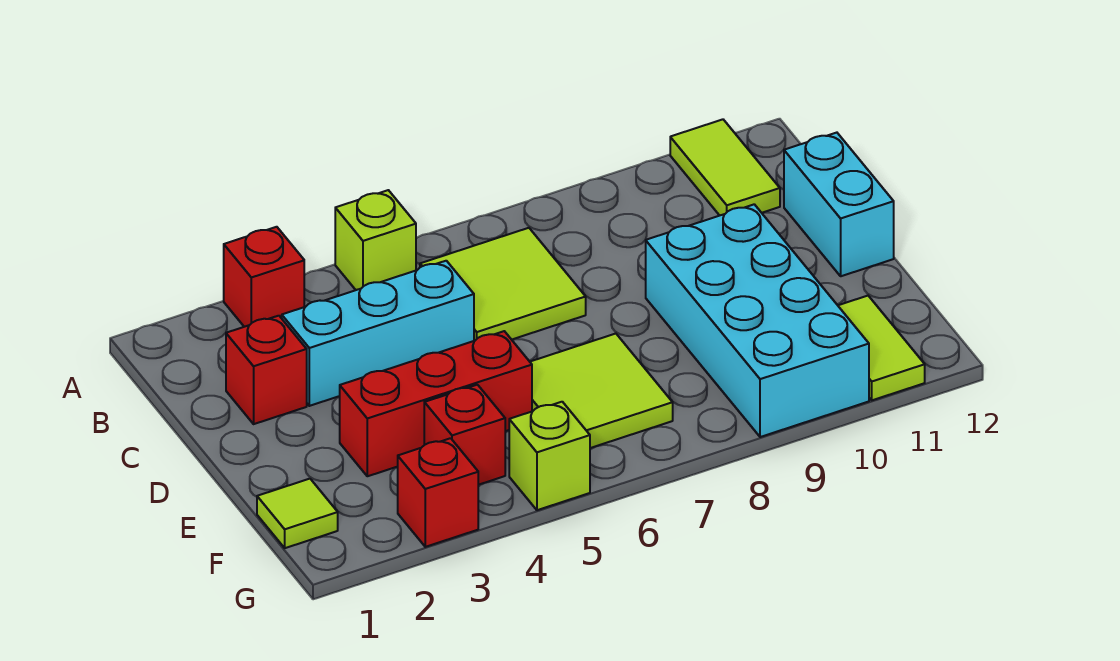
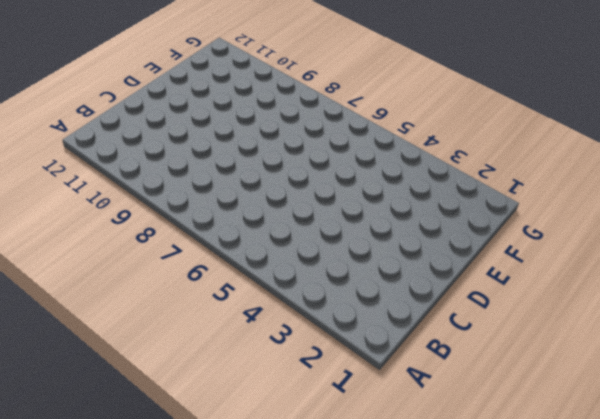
none -> red 1x1 brick [224,227,304,327]
none -> lime 1x1 brick [335,190,416,290]
none -> lime 1x2 tile [670,119,780,216]

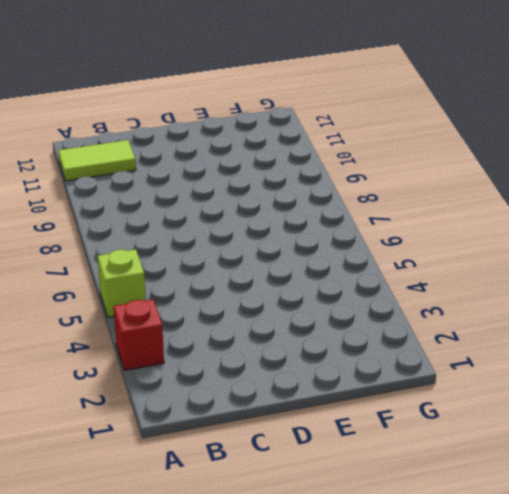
none -> lime 2x2 tile [420,228,586,341]
none -> red 1x1 brick [226,316,307,424]
none -> cyan 1x3 brick [282,261,474,406]

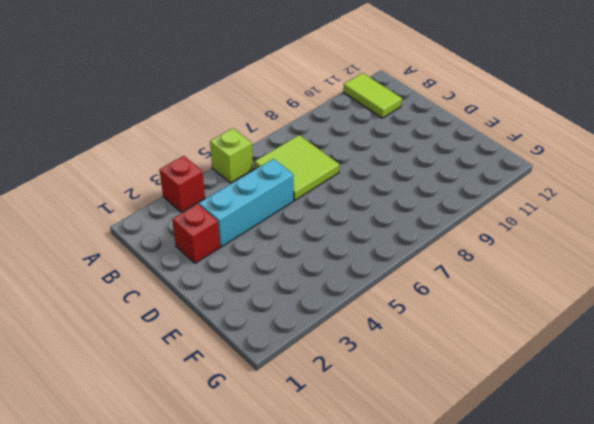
none -> cyan 1x2 brick [784,133,894,276]
none -> cyan 2x4 brick [646,204,869,437]
none -> red 1x3 brick [340,331,532,476]

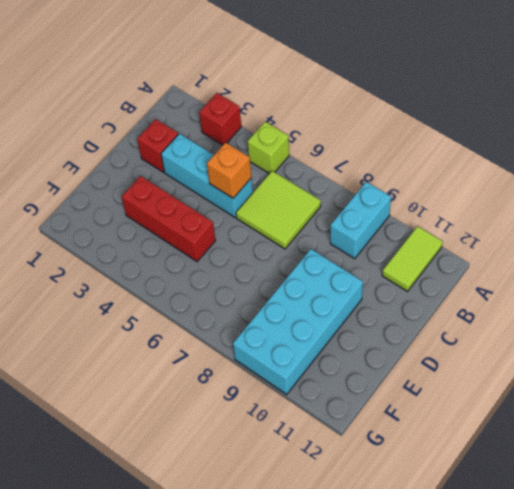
cyan 1x2 brick [330,182,391,259] -> cyan 1x2 brick moved to [784,133,894,276]
orange 1x1 brick [207,143,251,198] -> none
none -> lime 2x2 tile [530,334,673,448]
none -> lime 1x1 tile [257,479,338,548]
none -> red 1x1 brick [424,385,505,485]

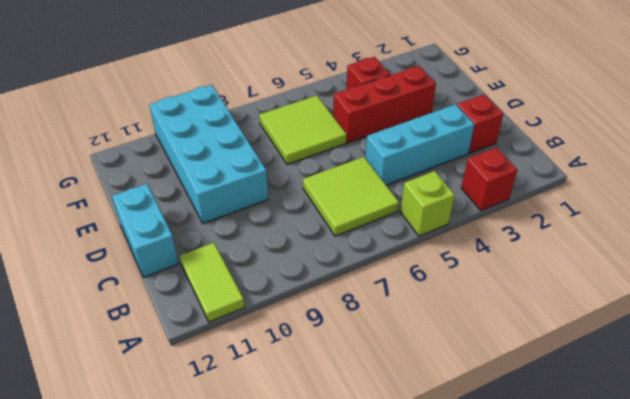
none -> lime 1x1 tile [257,479,338,548]
none -> lime 1x2 tile [838,296,925,400]
none -> red 1x1 brick [398,438,478,547]

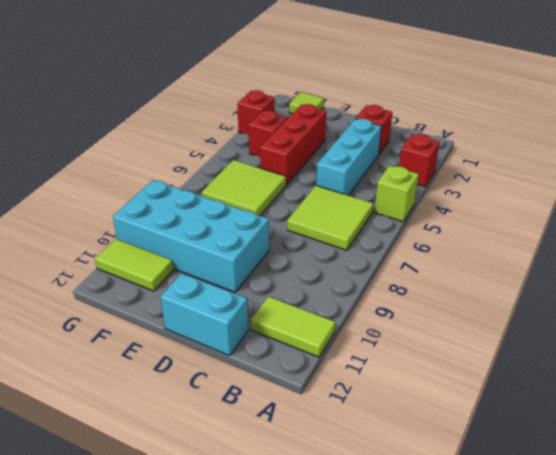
none -> lime 1x1 brick [509,402,590,510]

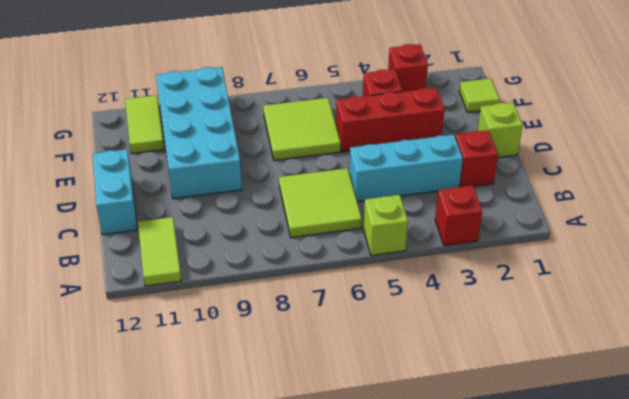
lime 1x1 brick [478,102,523,157] -> lime 1x1 brick moved to [509,402,590,510]

